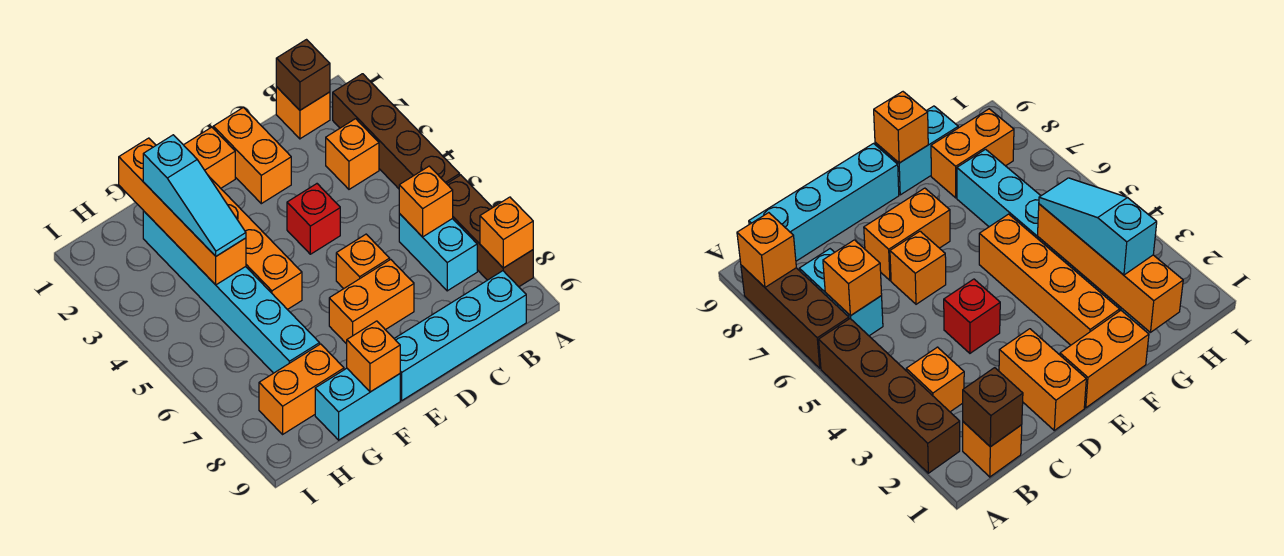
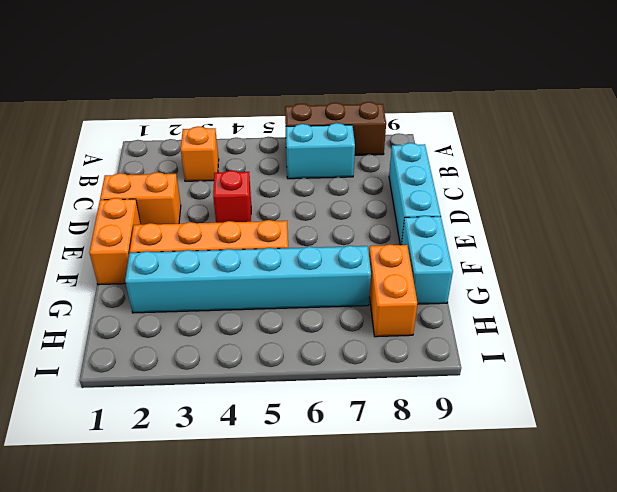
cyan 1x3 brick [389,143,441,245] -> cyan 1x4 brick [394,271,526,400]
none -> brown 1x4 brick [333,74,460,189]
none -> orange 1x1 brick [276,87,330,139]
none -> orange 1x1 brick [336,234,390,289]

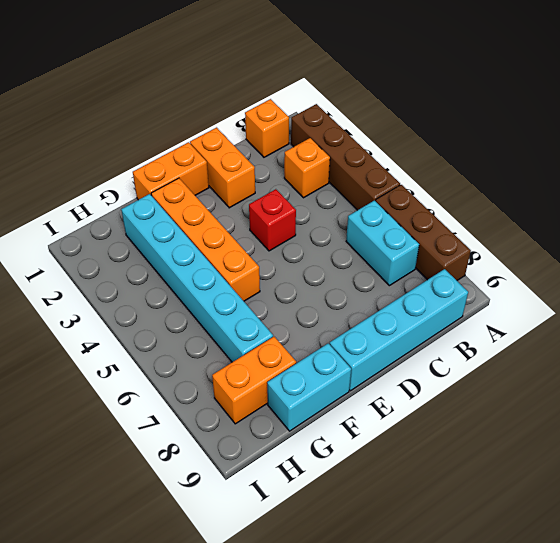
none -> orange 1x1 brick [336,234,390,289]
none -> orange 1x2 brick [329,259,414,344]
none -> orange 1x1 brick [480,197,533,268]

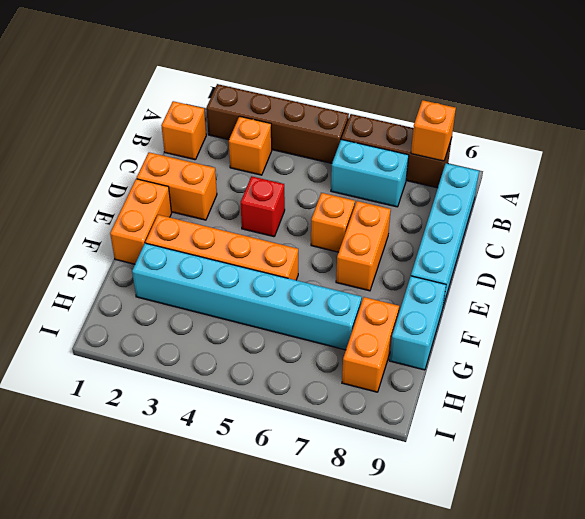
none -> brown 1x1 brick [276,40,330,110]
none -> orange 1x1 brick [399,166,453,237]
none -> orange 1x1 brick [347,321,400,392]

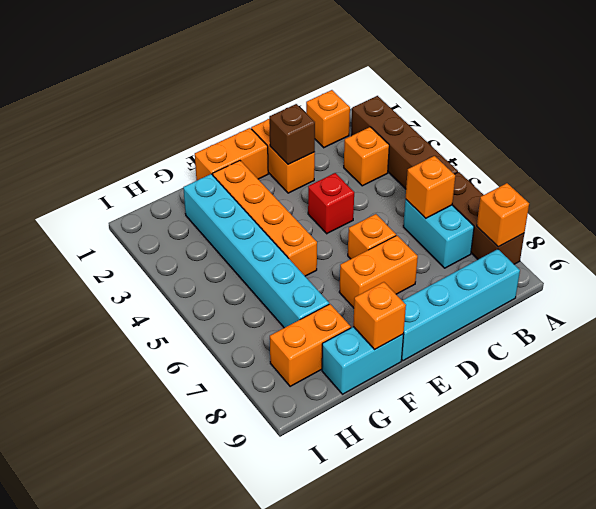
brown 1x1 brick [269,104,315,164] -> brown 1x1 brick moved to [276,40,330,110]
none -> orange 1x4 brick [119,138,246,285]
none -> cyan 1x3 slope [143,135,246,256]

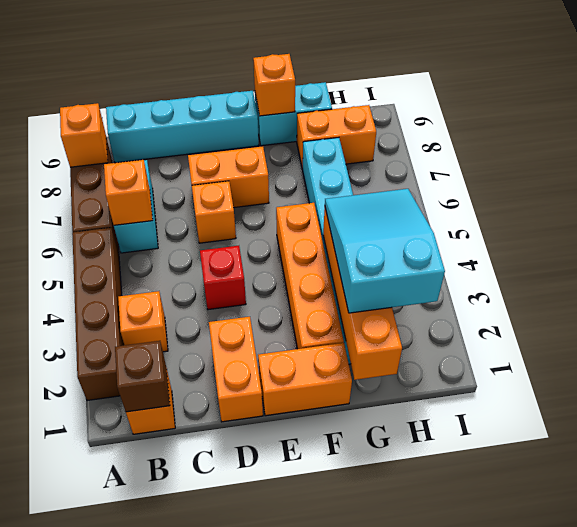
cyan 2x3 slope [325,189,445,313] -> cyan 1x3 slope [143,135,246,256]

